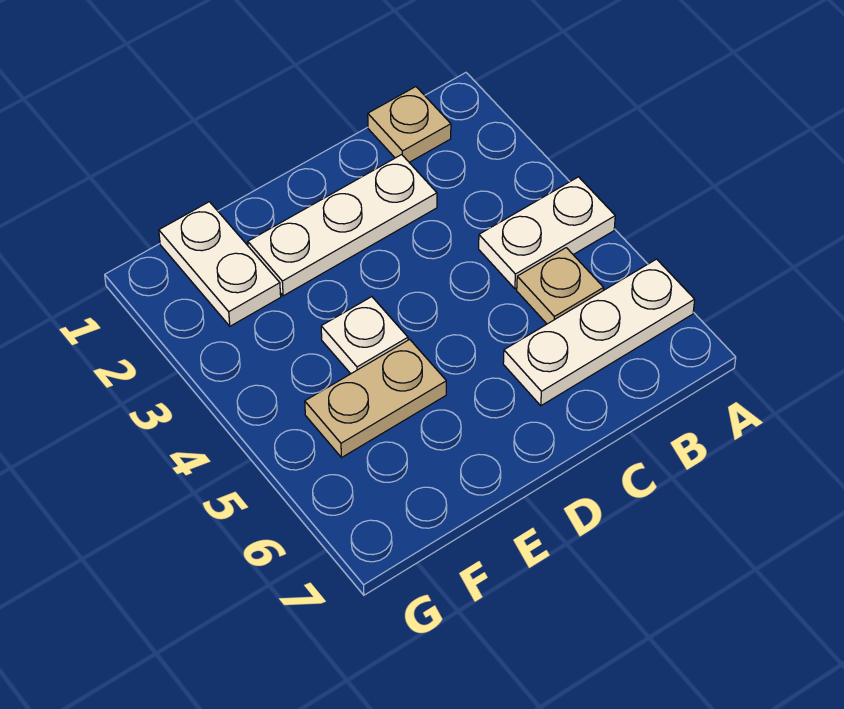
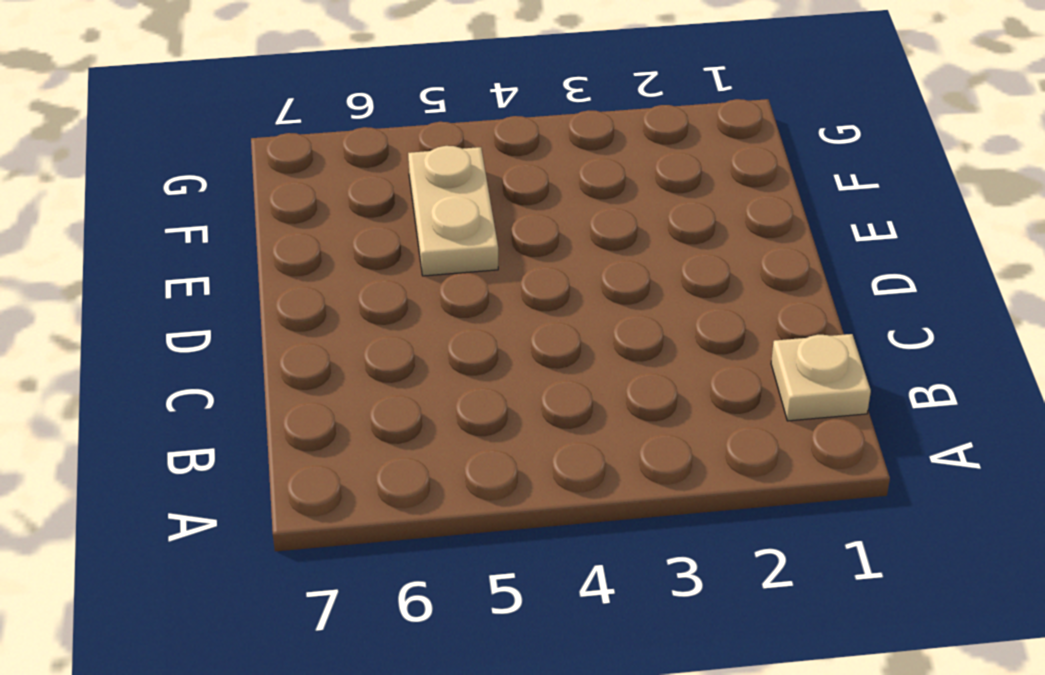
none -> white 1x2 plate [479,177,615,289]
none -> white 1x3 plate [503,259,695,406]

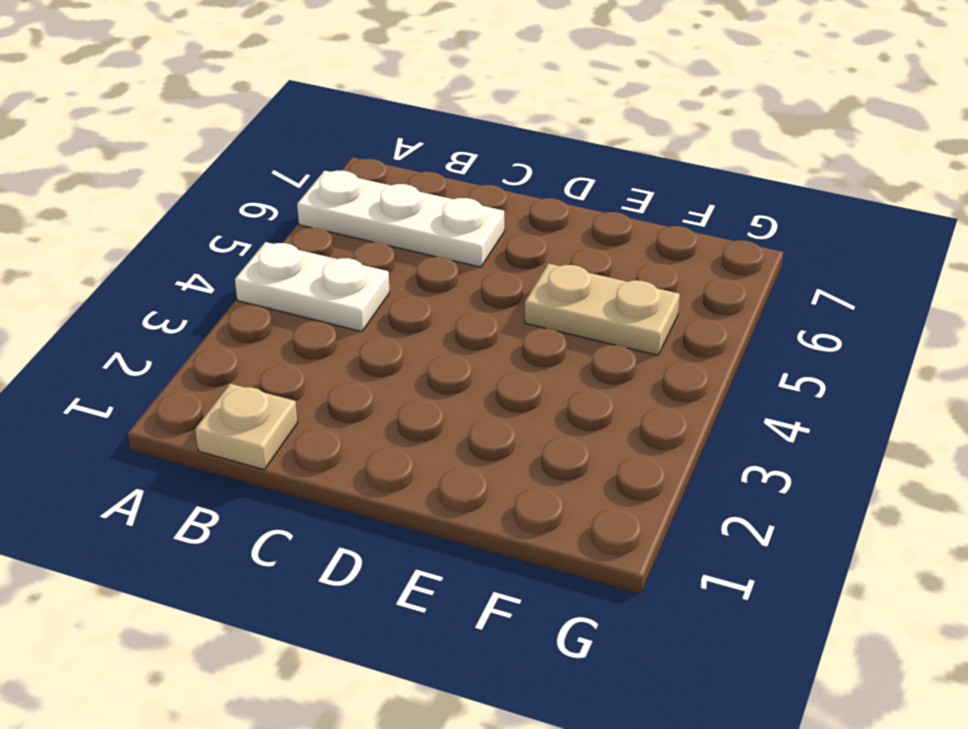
none -> tan 1x1 plate [517,248,604,324]
none -> white 1x3 plate [248,155,437,296]

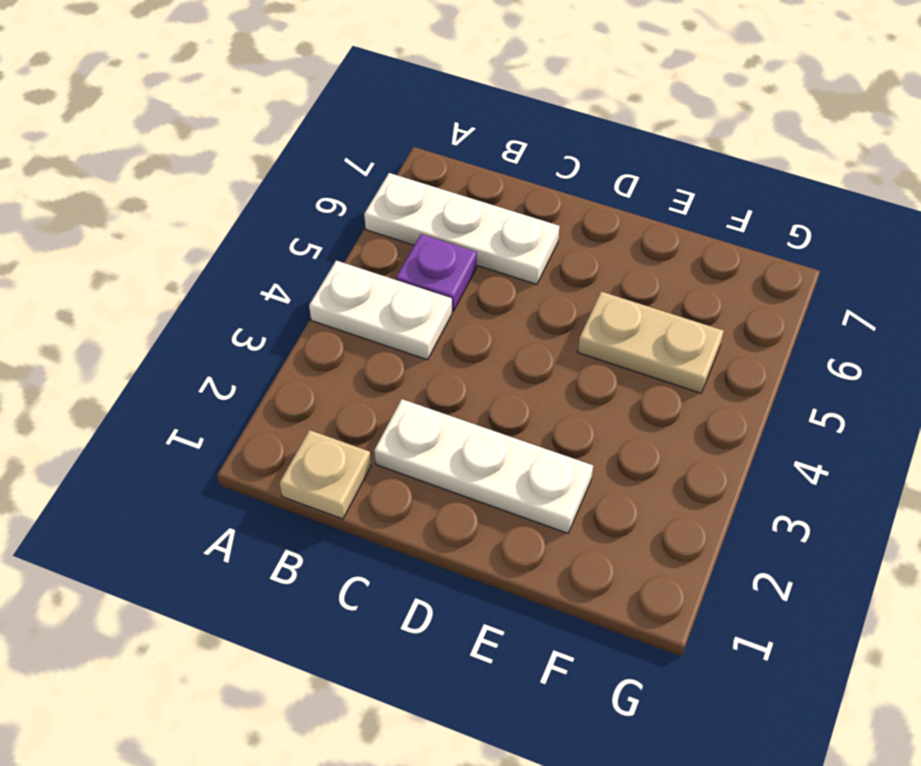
purple 1x1 plate [396,234,477,311] -> tan 1x1 plate [517,248,604,324]
none -> white 1x1 plate [321,297,408,374]
none -> white 1x2 plate [159,202,281,326]

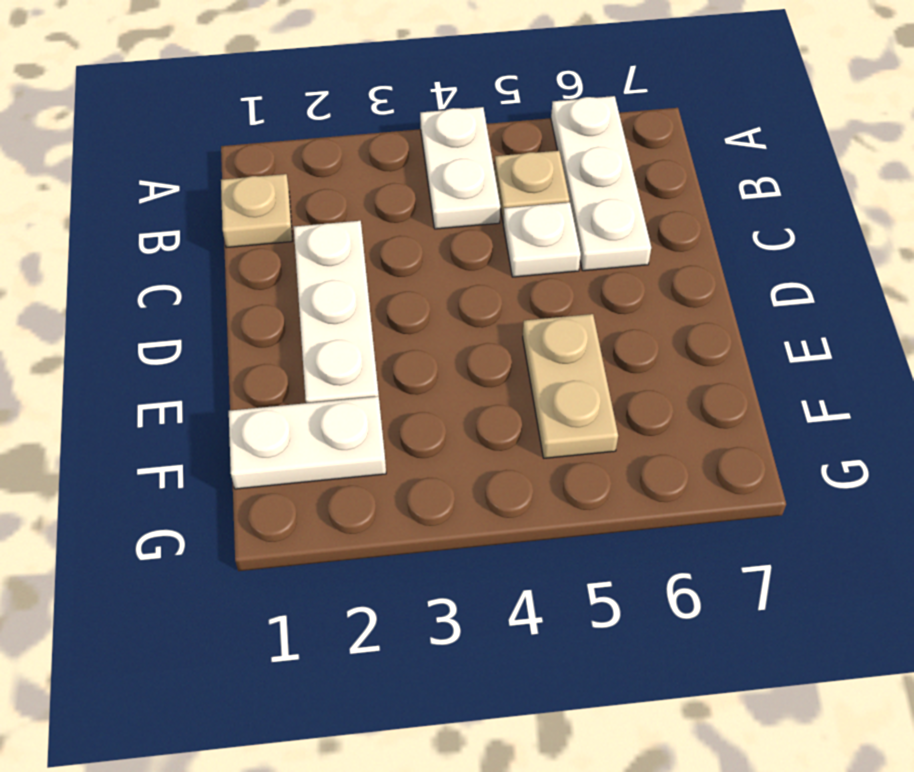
white 1x1 plate [503,202,581,277] -> white 1x1 plate moved to [321,297,408,374]

